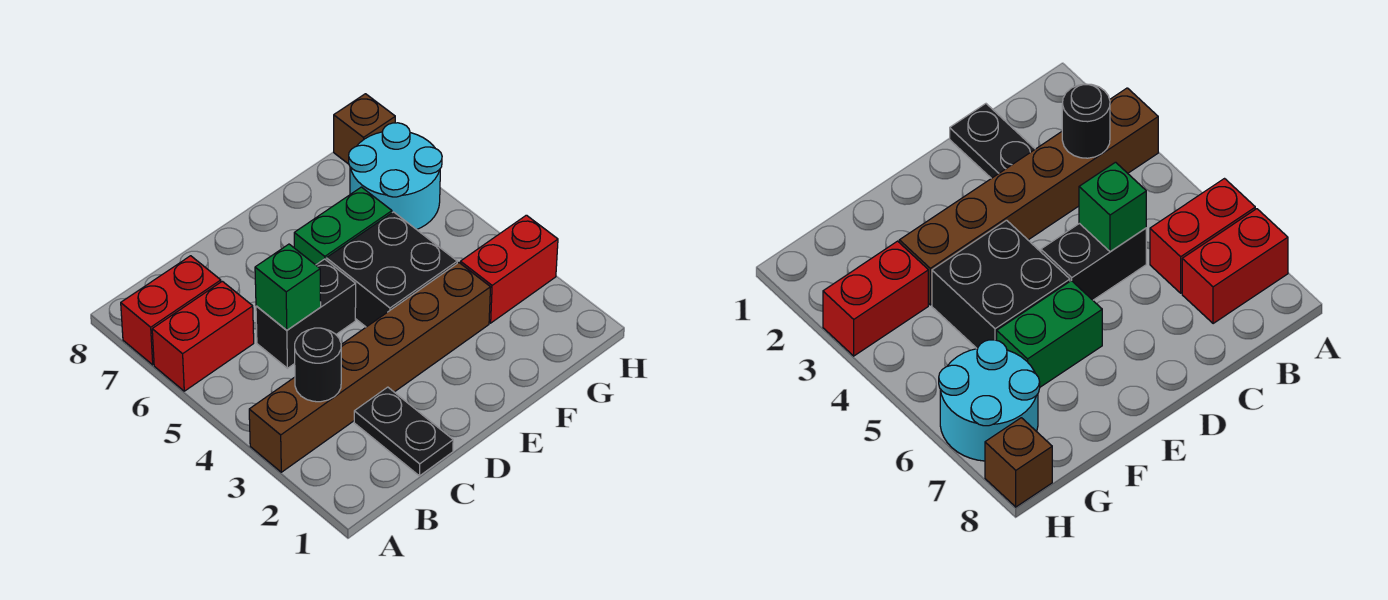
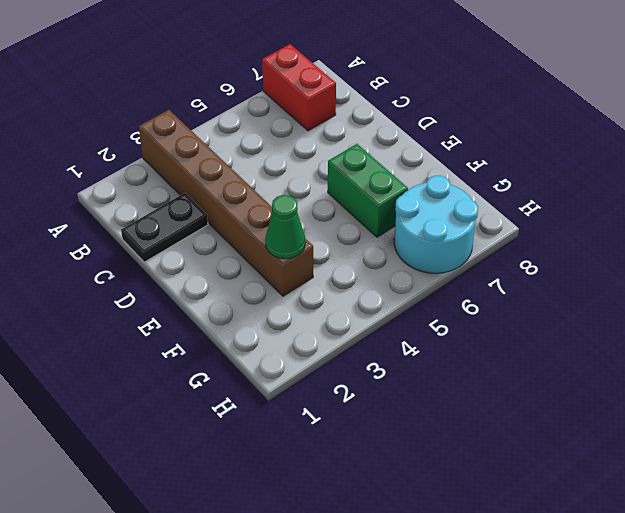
green 1x1 cone [265,195,305,259] -> none
none -> red 1x2 brick [152,281,254,391]
none -> black 1x2 brick [256,259,356,368]
none -> black 2x2 brick [326,212,457,327]

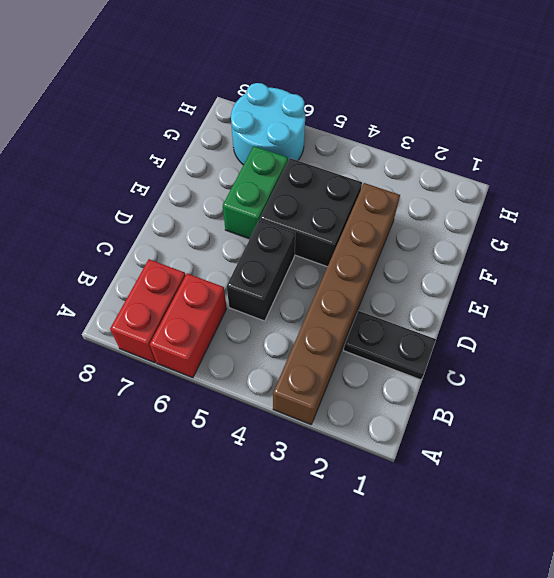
none -> red 1x2 brick [460,215,558,323]
none -> brown 1x1 brick [334,94,395,164]
none -> black 1x1 round brick [295,328,341,402]

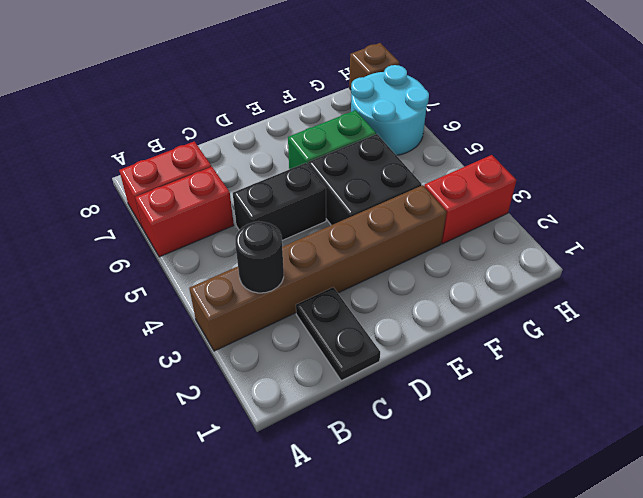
none -> green 1x1 brick [255,244,321,330]

